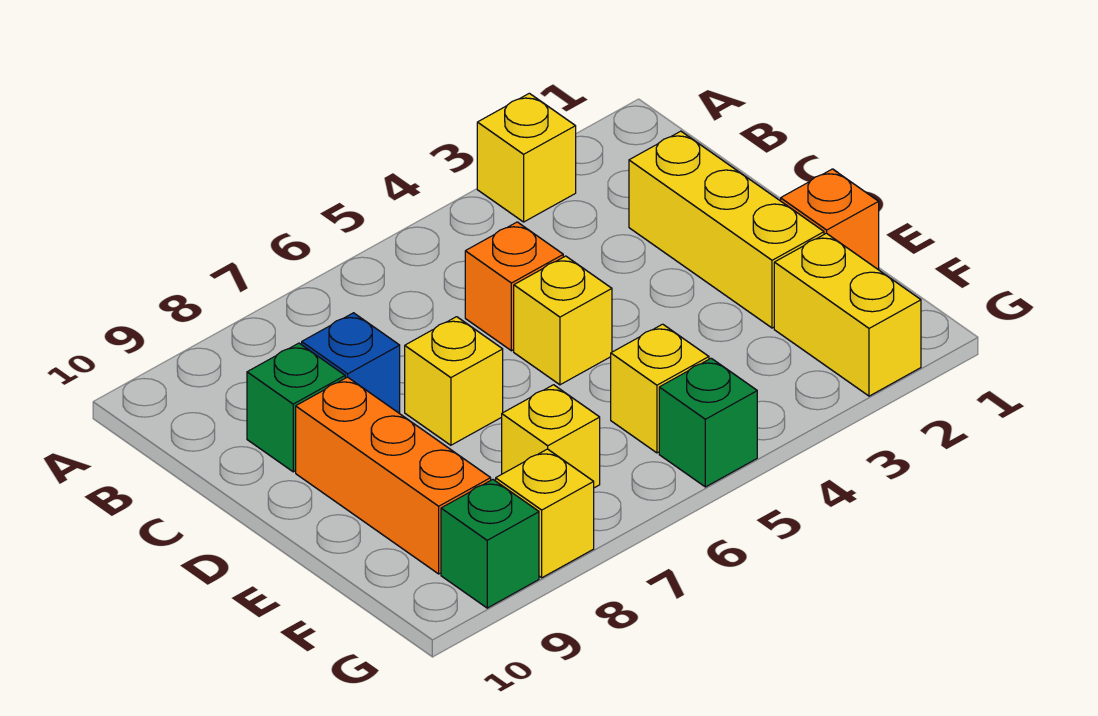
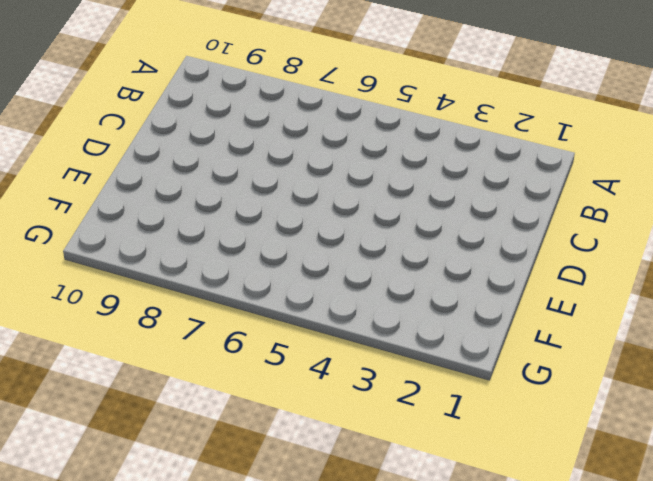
none -> yellow 1x1 brick [477,93,576,222]
none -> yellow 1x3 brick [629,131,824,328]
none -> orange 1x1 brick [465,222,563,351]

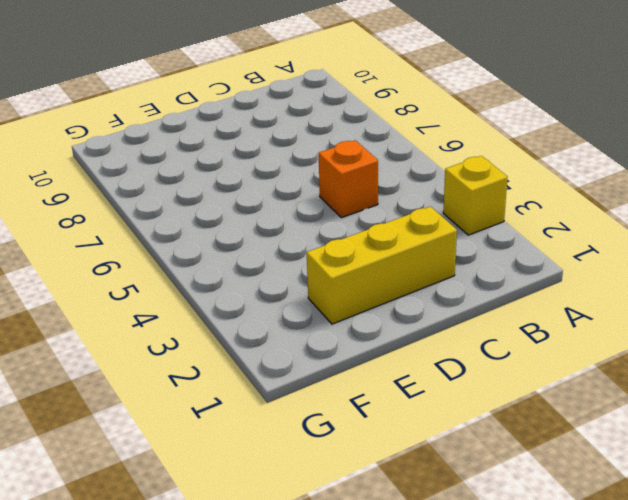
none -> blue 1x1 brick [302,313,400,413]
none -> green 1x1 brick [247,343,345,472]
none -> yellow 1x1 brick [514,256,612,385]

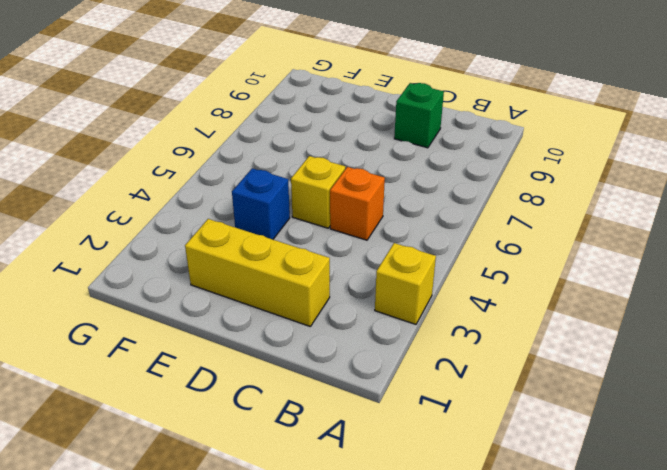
blue 1x1 brick [232,168,290,239] -> blue 1x1 brick moved to [302,313,400,413]
none -> yellow 1x1 brick [405,317,503,445]
none -> orange 1x3 brick [296,377,491,574]
none -> orange 1x1 brick [781,169,879,269]

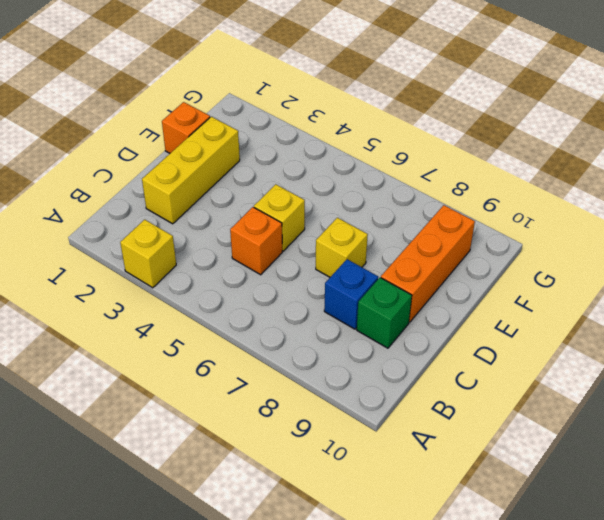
none -> yellow 1x2 brick [774,233,921,396]
none -> yellow 1x1 brick [611,324,709,453]
none -> yellow 1x1 brick [502,385,600,488]

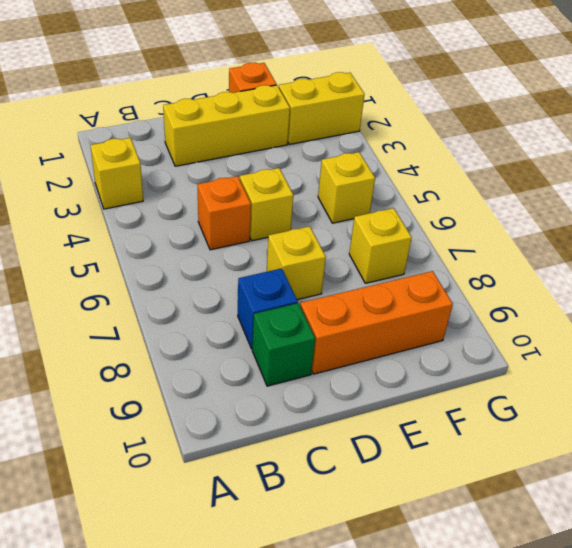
none -> green 1x1 brick [659,358,757,487]
none -> yellow 1x1 brick [496,449,594,578]
none -> green 1x1 brick [441,480,539,608]

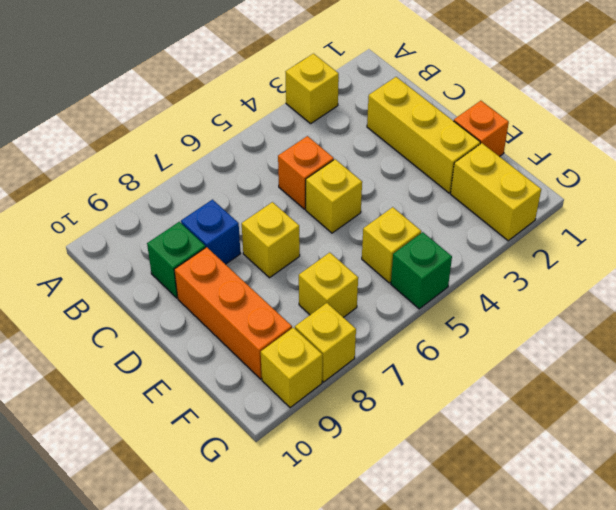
yellow 1x1 brick [261,327,322,408] -> green 1x1 brick [441,480,539,608]

